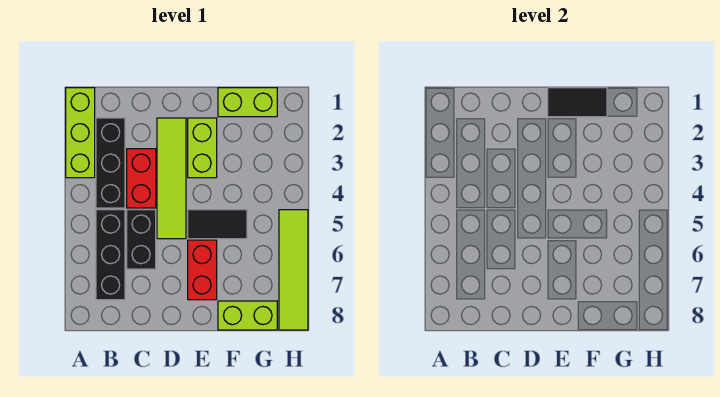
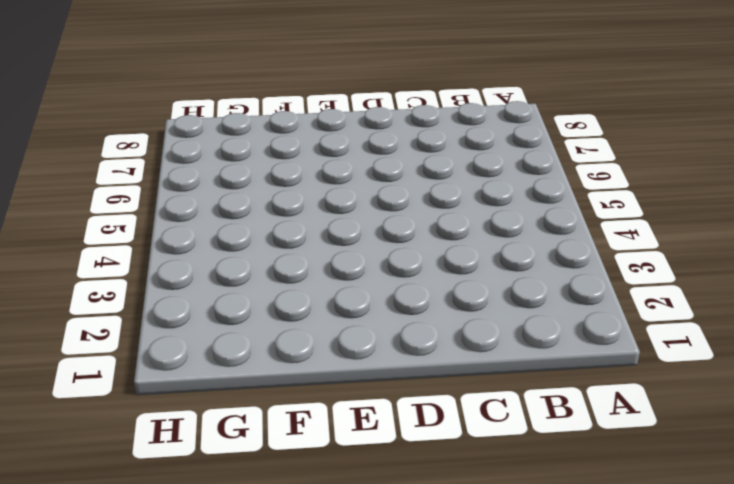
none -> lime 1x3 brick [66,88,95,178]
none -> black 1x3 brick [96,118,125,208]
none -> black 1x3 brick [96,210,125,300]

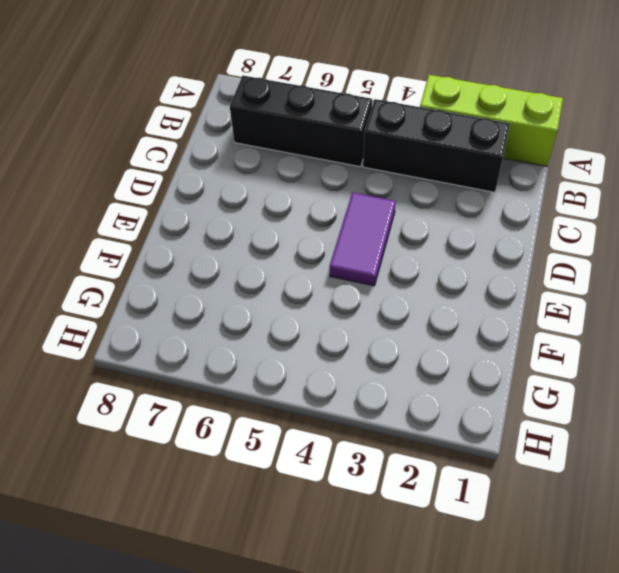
purple 1x2 tile [330,192,396,286] -> lime 1x4 tile [157,118,186,239]
none -> red 1x2 brick [127,149,156,208]
none -> black 1x2 brick [127,210,156,269]
none -> lime 1x2 brick [188,118,217,178]

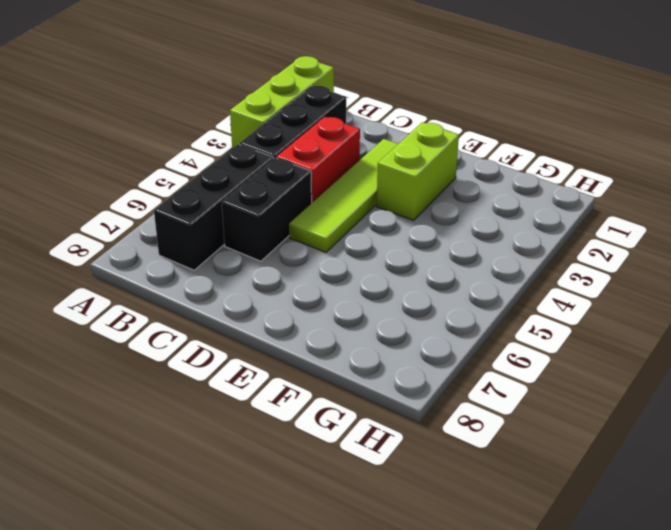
none -> black 1x2 tile [188,210,247,239]
none -> red 1x2 brick [188,240,217,300]
none -> lime 1x2 brick [218,88,277,117]

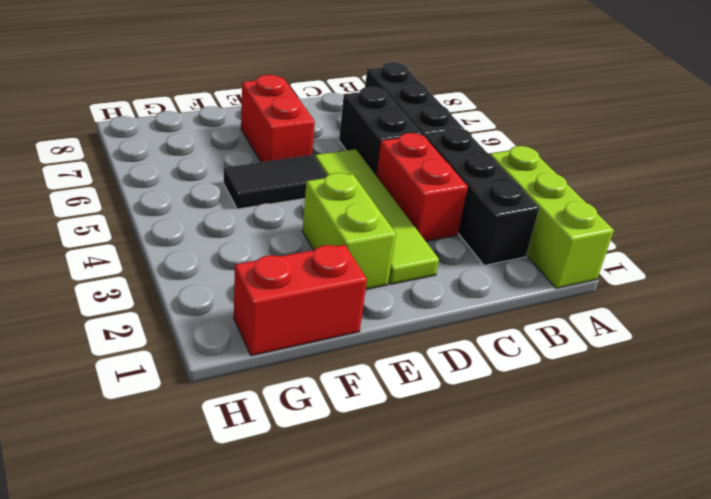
red 1x2 brick [234,245,367,356] -> lime 1x2 brick [218,88,277,117]
none -> lime 1x2 brick [218,301,277,330]
none -> lime 1x4 tile [279,210,308,330]
none -> black 1x2 tile [548,88,607,117]

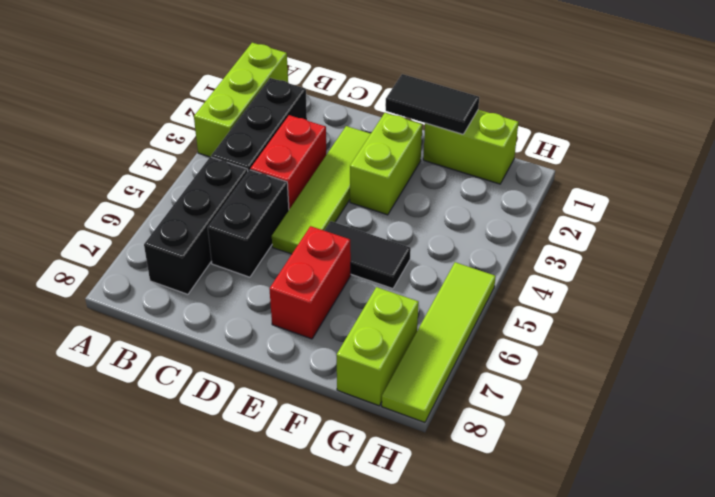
lime 1x2 brick [337,287,419,406] -> lime 1x2 brick turned to [218,301,277,330]

